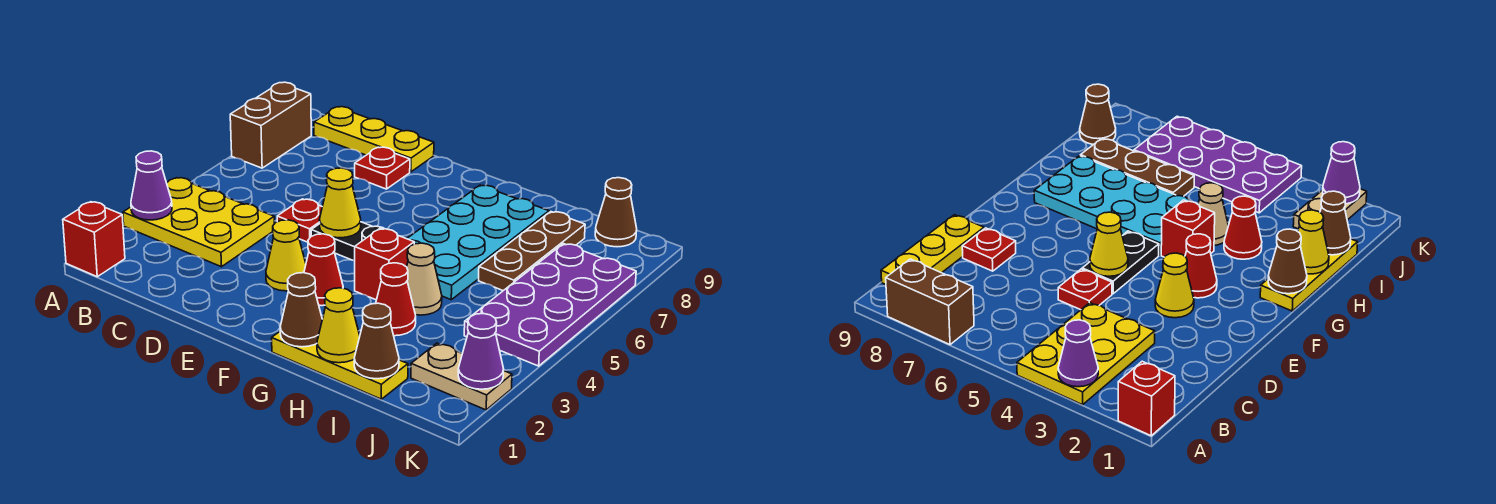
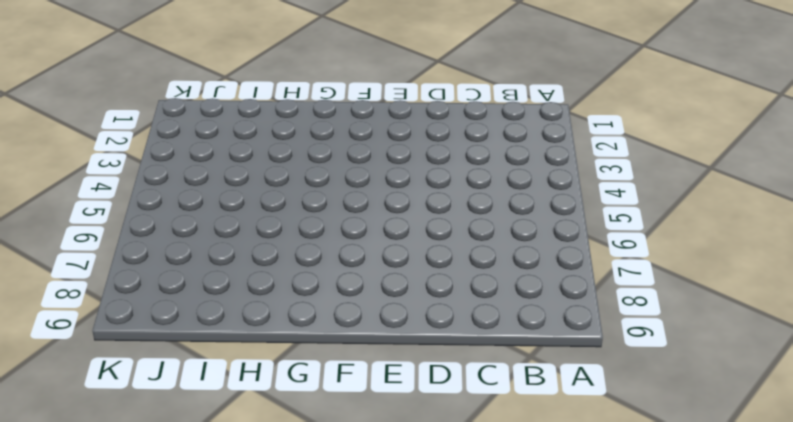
none -> red 1x1 brick [63,202,125,277]
none -> yellow 2x3 plate [123,178,274,267]
none -> brown 1x2 brick [230,82,311,168]

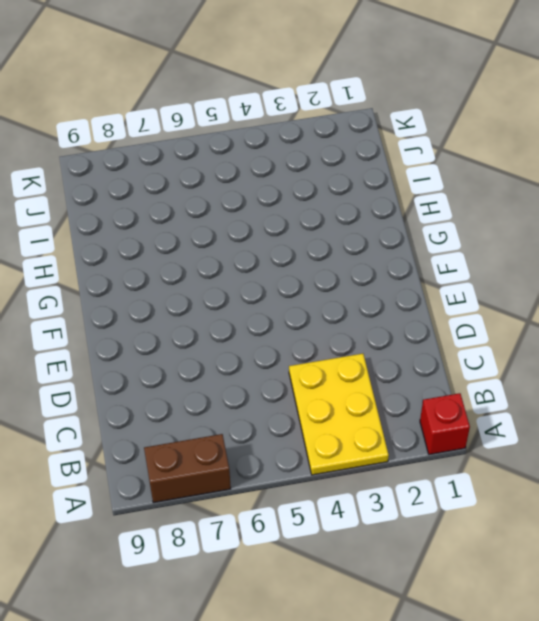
none -> yellow 1x3 plate [314,107,434,172]
none -> red 1x1 plate [277,199,322,242]
none -> red 1x1 plate [355,147,410,189]

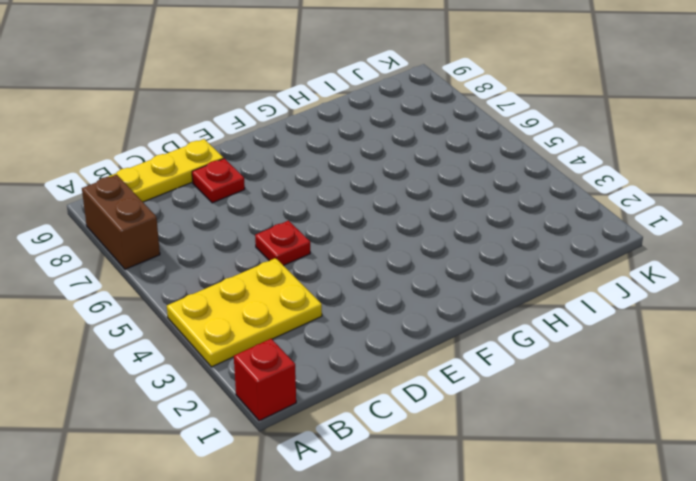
none -> yellow 1x1 cone [266,220,306,291]
none -> black 1x2 plate [311,222,384,261]
none -> red 1x1 cone [304,234,343,306]

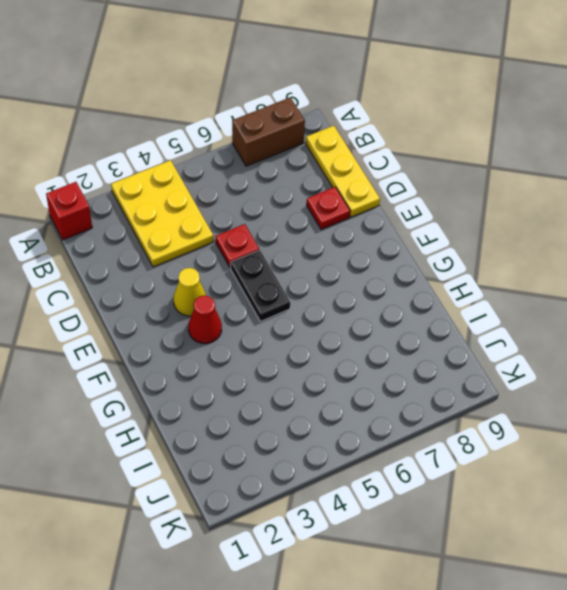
none -> yellow 1x3 plate [272,332,408,399]
none -> red 1x1 brick [355,229,414,300]
none -> cyan 2x4 plate [407,185,549,300]

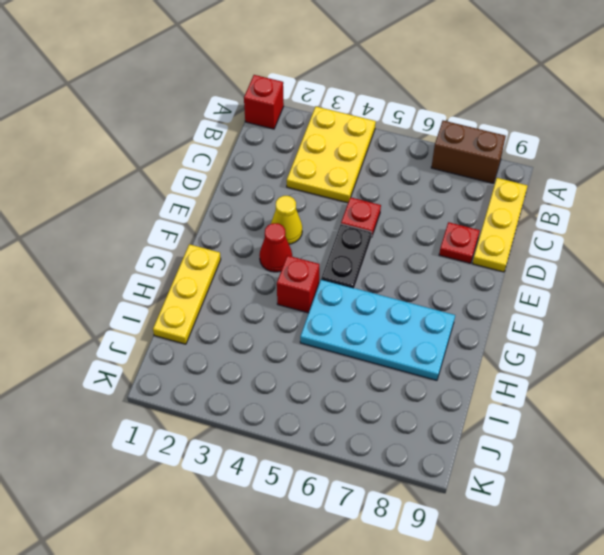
none -> red 1x1 cone [376,263,416,336]
none -> tan 1x1 cone [407,243,442,315]
none -> brown 1x3 plate [479,212,585,291]

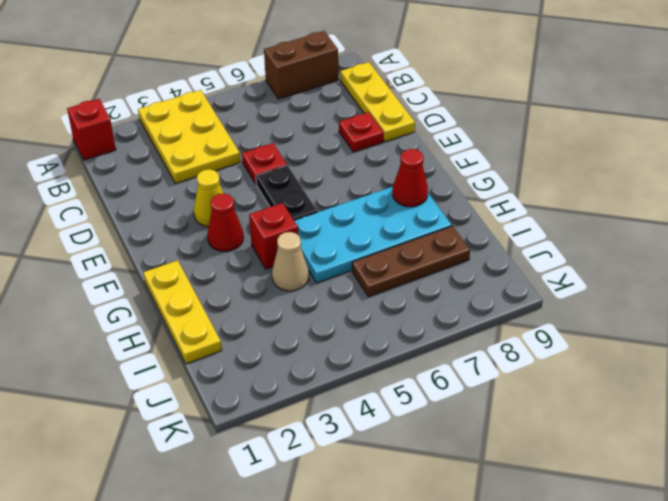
red 1x1 cone [393,149,428,207] -> red 1x1 cone moved to [376,263,416,336]
none -> tan 1x2 plate [411,343,512,410]
none -> purple 2x4 plate [464,244,636,366]
none -> brown 1x1 cone [595,178,637,247]

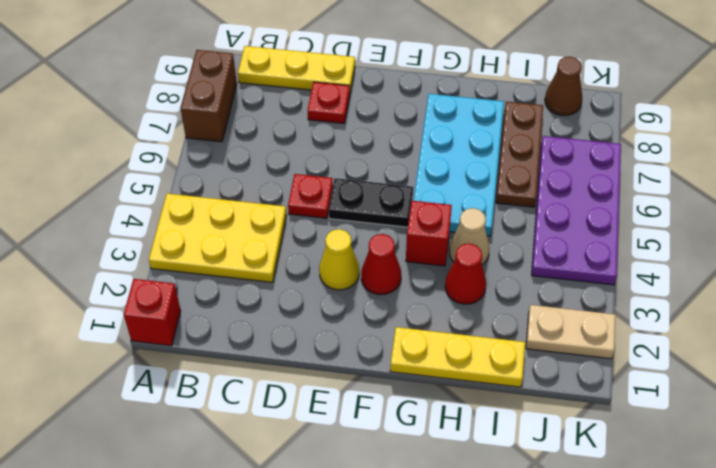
none -> purple 1x1 cone [131,151,172,220]
none -> yellow 1x1 cone [319,168,361,238]
none -> brown 1x1 cone [280,273,322,347]

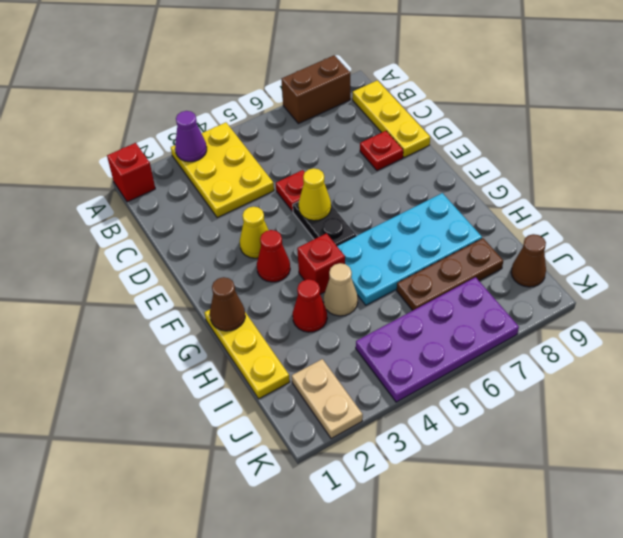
none -> yellow 1x1 cone [317,288,360,363]
none -> brown 1x1 cone [354,303,399,379]
none -> purple 1x1 cone [458,314,504,389]

